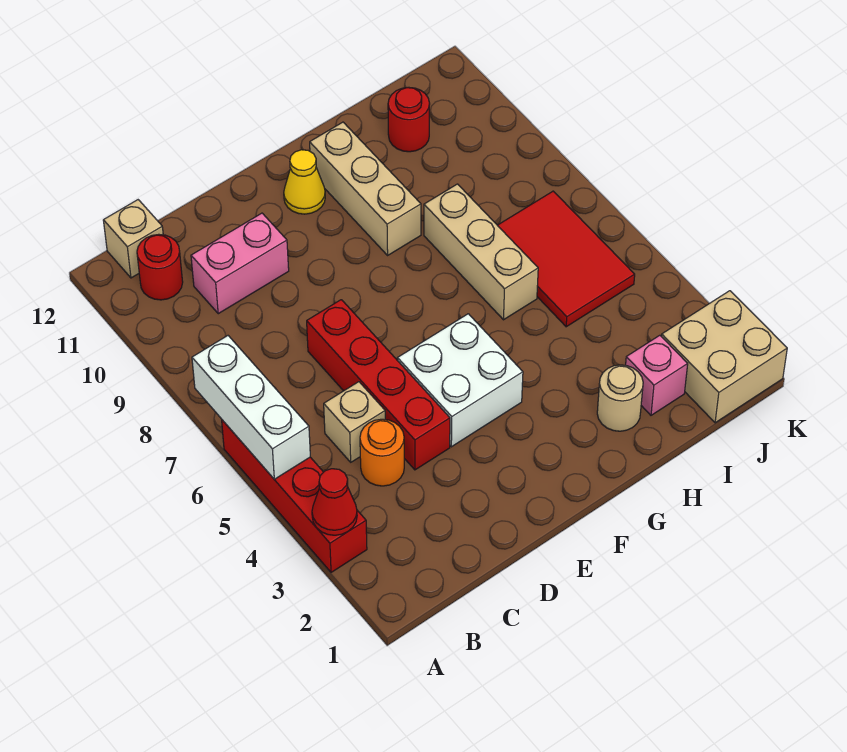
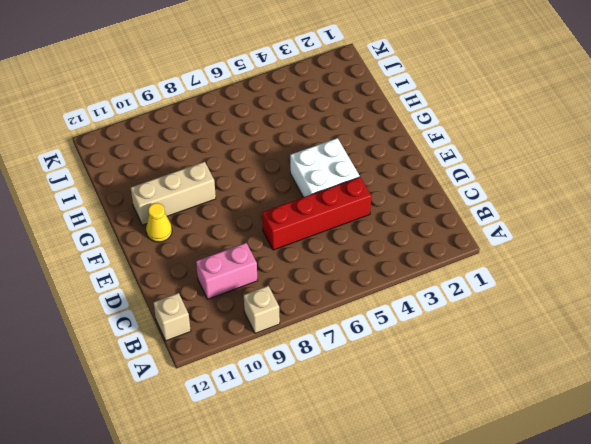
tan 1x1 brick [244,286,280,333] -> tan 1x1 brick moved to [324,382,385,462]
pink 1x2 brick [196,243,258,299] -> pink 1x2 brick turned to [191,213,289,314]
none -> red 1x4 brick [222,420,367,572]
none -> red 1x1 round brick [137,234,183,300]
none -> orange 1x1 round brick [360,419,404,486]

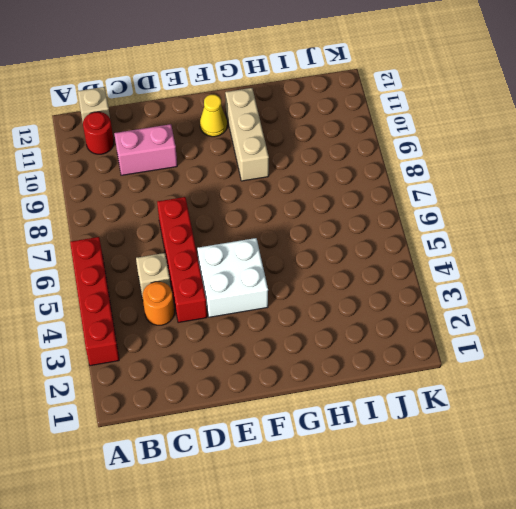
none -> tan 1x1 round brick [597,365,643,431]
none -> tan 1x3 brick [424,184,538,320]
none -> pink 1x1 brick [626,335,688,415]

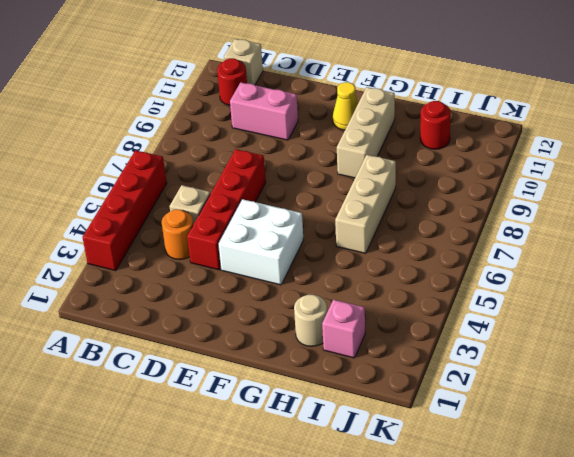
none -> red 2x3 tile [497,191,635,327]
none -> tan 2x2 brick [661,291,787,423]
none -> red 1x1 cone [312,469,357,535]

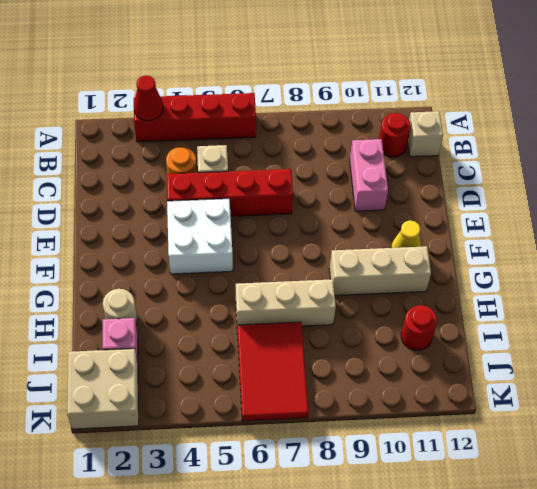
red 2x3 tile [237,322,309,421] -> red 2x3 tile turned to [497,191,635,327]
none -> white 1x3 brick [192,336,310,479]

